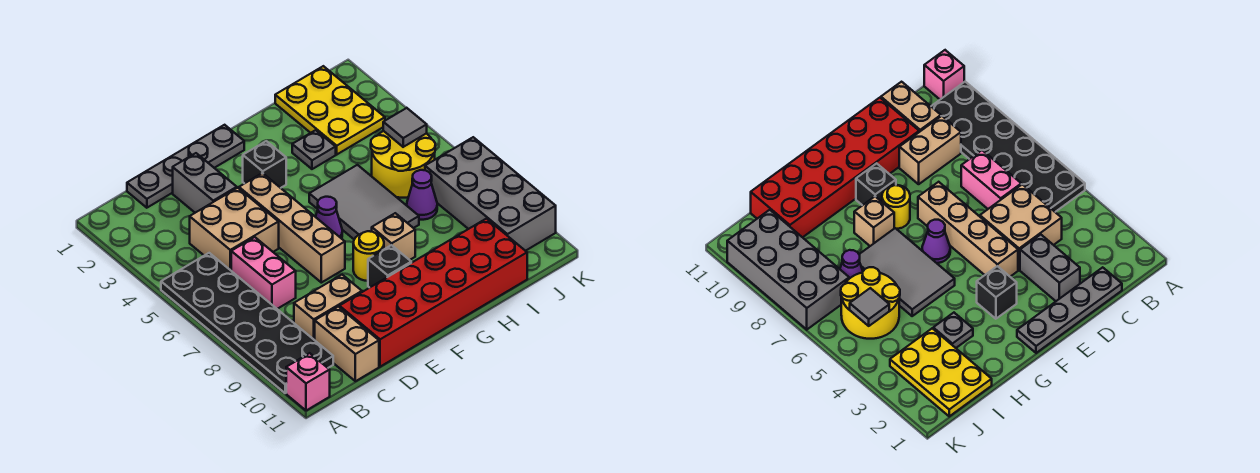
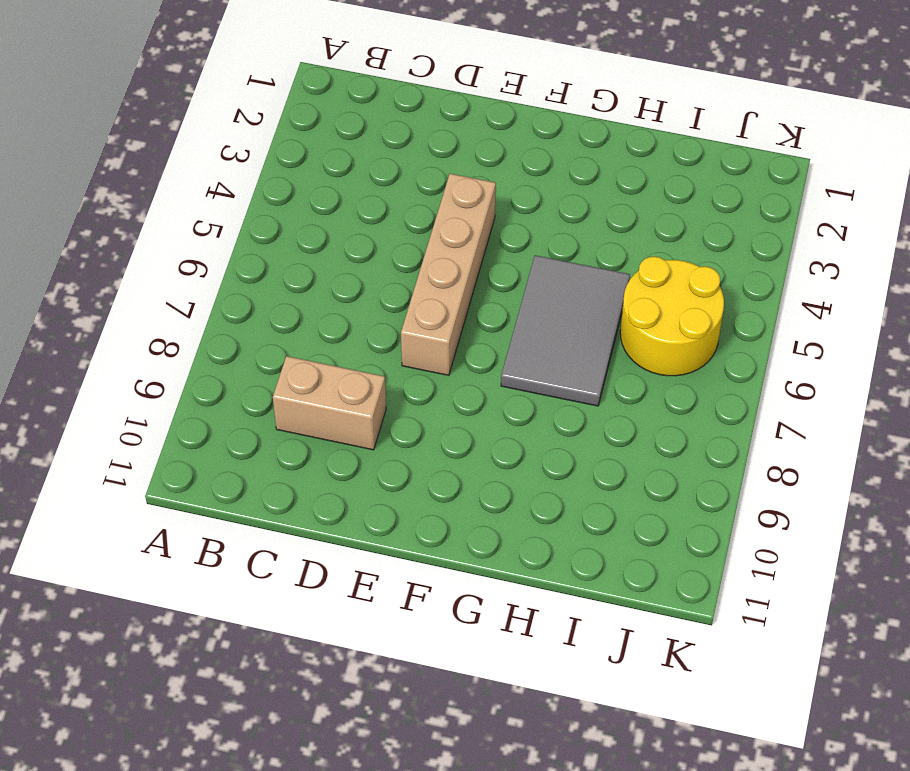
none -> black 2x6 plate [161,253,333,393]
none -> pink 1x1 brick [286,353,330,411]
none -> grey 1x4 plate [127,125,244,208]

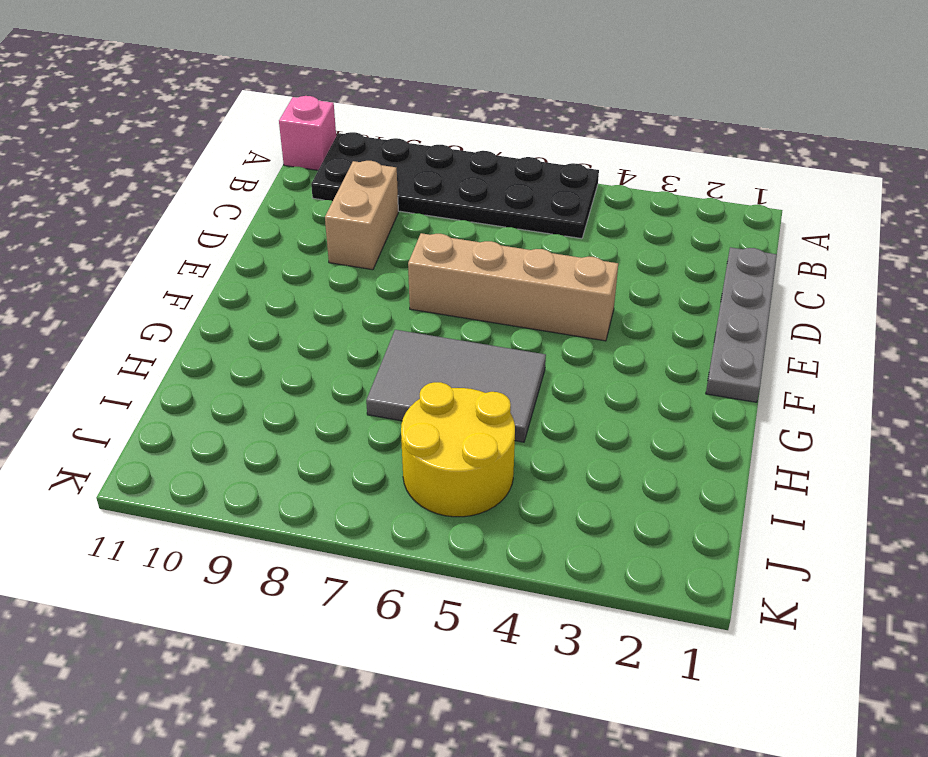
none -> tan 2x2 brick [190,188,279,270]
none -> pink 1x2 brick [231,237,296,309]
none -> tan 1x2 brick [315,307,379,381]

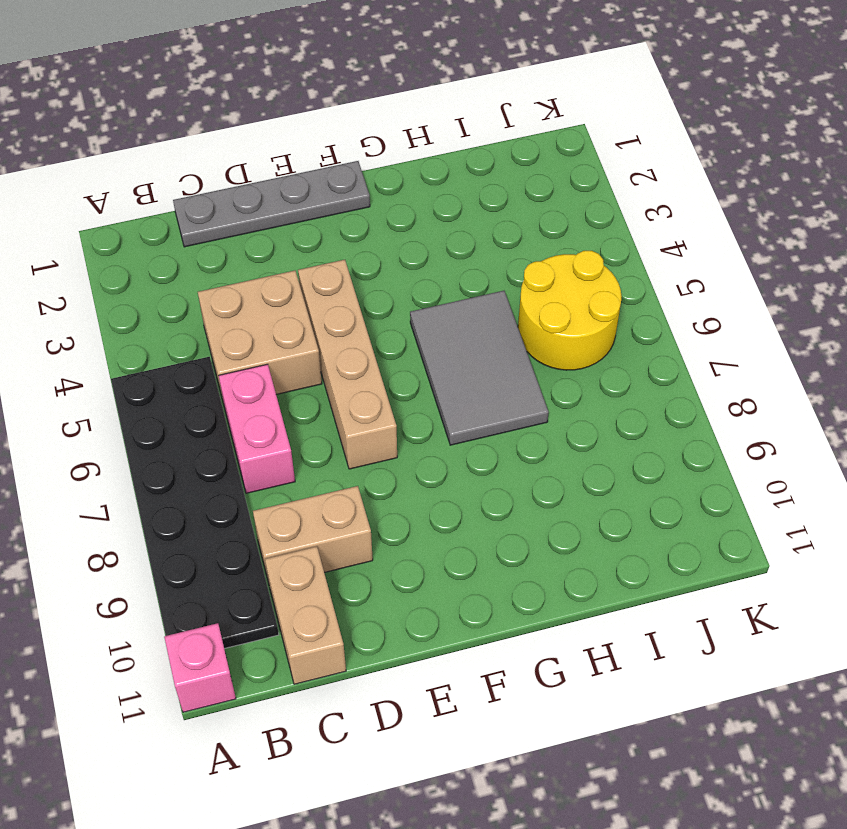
none -> grey 1x2 brick [173,153,237,213]
none -> red 2x6 brick [339,219,527,367]
none -> black 1x1 brick [243,141,286,188]

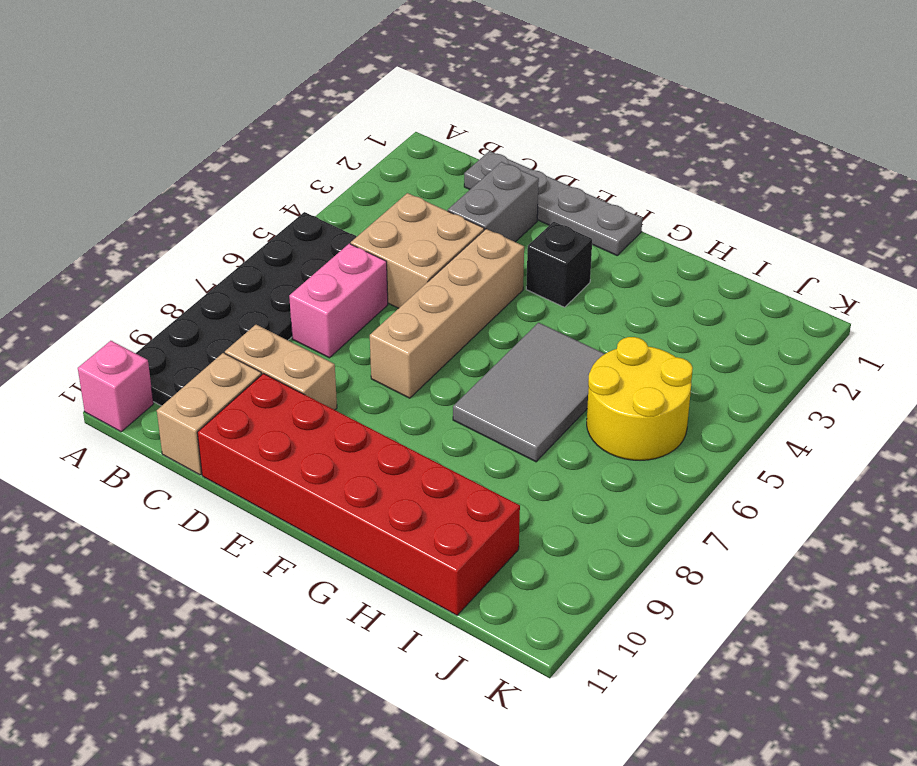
none -> purple 1x1 cone [316,197,342,239]
none -> yellow 1x1 round brick [353,231,384,281]
none -> black 1x1 brick [368,245,411,288]

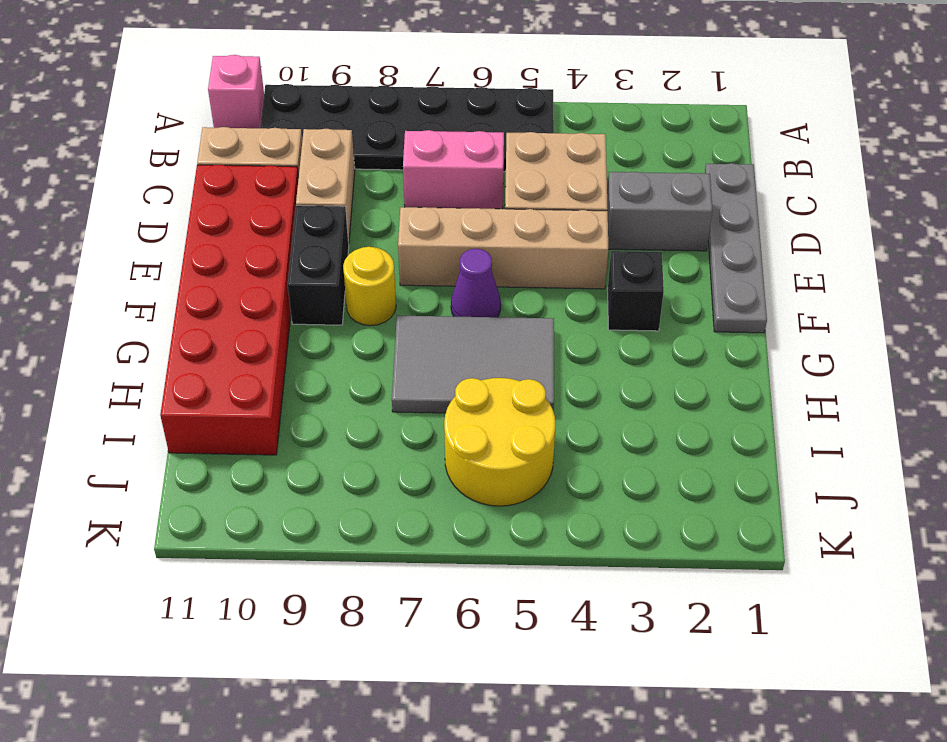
black 1x2 brick [288,205,349,325] -> black 1x1 brick [368,245,411,288]
none -> tan 1x1 brick [372,213,415,260]
none -> grey 1x1 plate [292,130,336,169]
none -> yellow 2x3 plate [275,66,385,154]

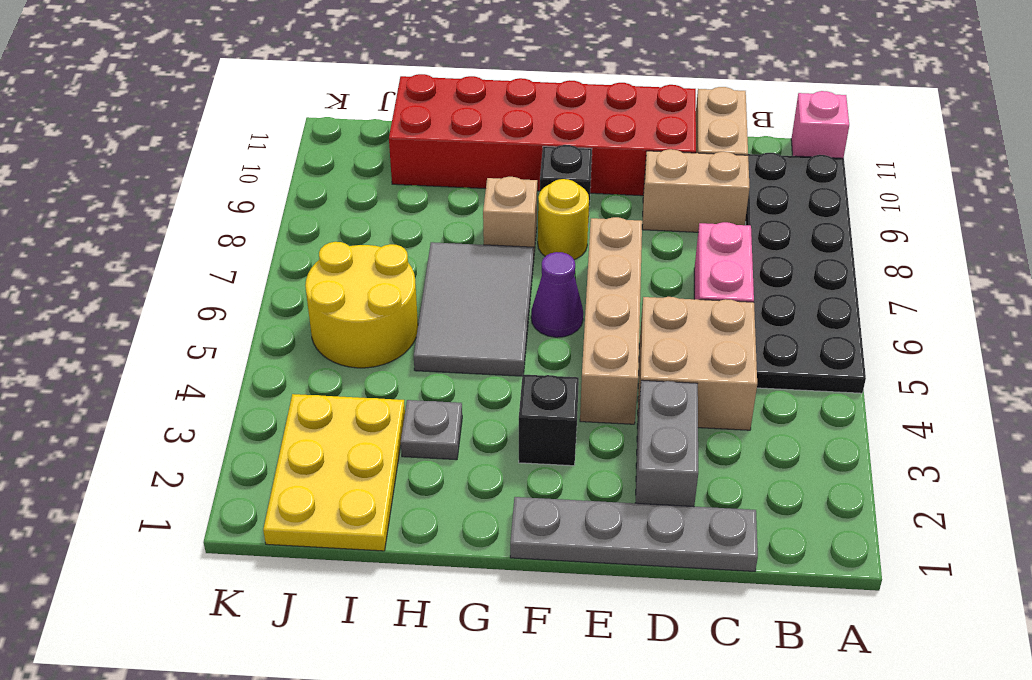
none -> purple 1x1 cone [407,170,437,220]
none -> grey 2x4 brick [425,137,556,251]
none -> grey 1x1 tile [383,108,427,147]

